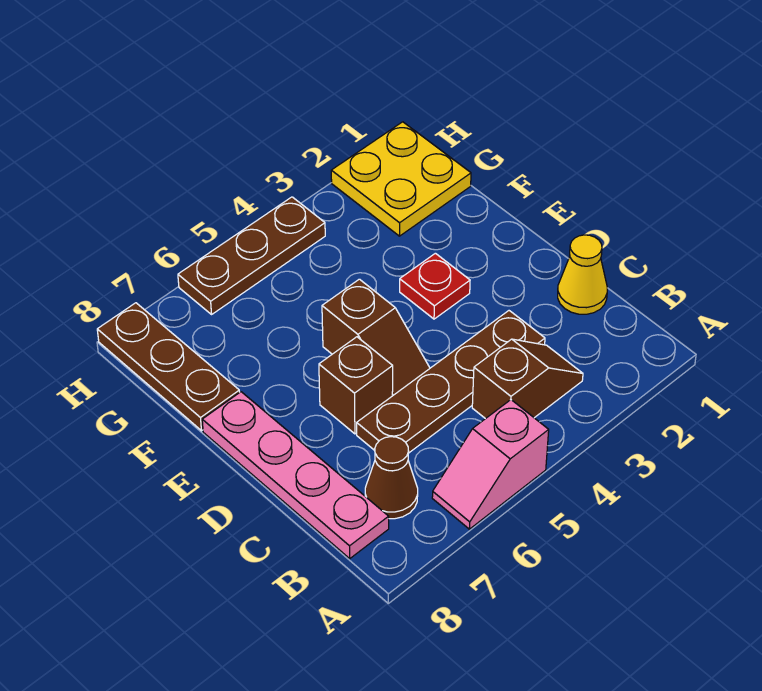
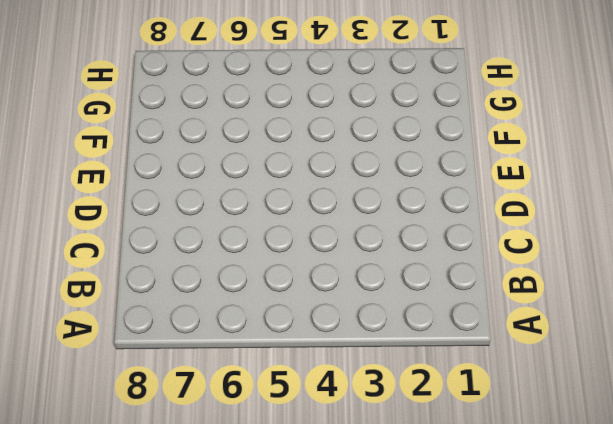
none -> pink 1x2 slope [432,400,549,529]
none -> brown 1x2 slope [472,339,583,419]
none -> brown 1x1 cone [365,437,418,519]

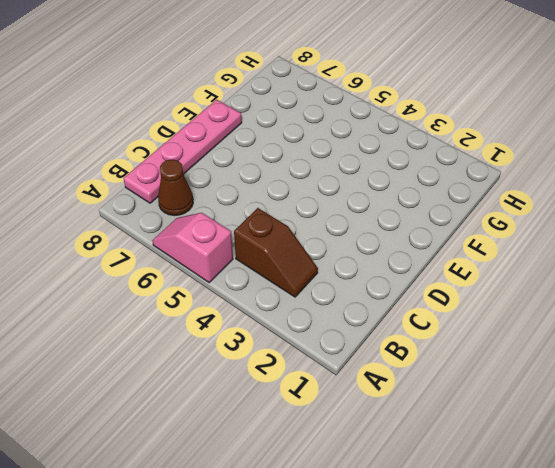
none -> yellow 1x1 cone [558,235,607,314]
none -> brown 1x4 plate [357,311,545,453]
none -> brown 1x2 slope [322,279,430,396]

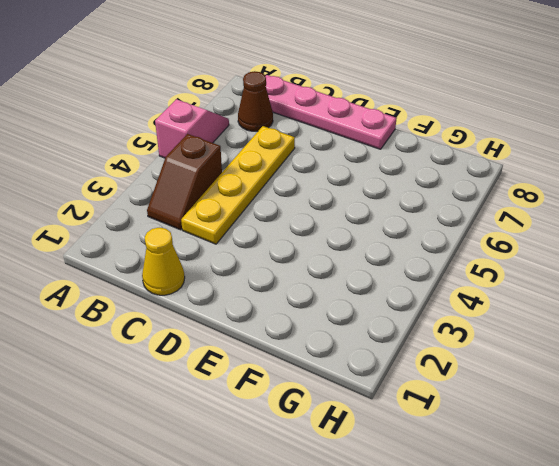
yellow 1x4 plate [181,126,295,244] -> brown 1x4 plate [357,311,545,453]
none -> brown 1x2 slope [322,279,430,396]
none -> brown 1x1 brick [319,337,393,434]
none -> red 1x1 plate [400,253,470,319]

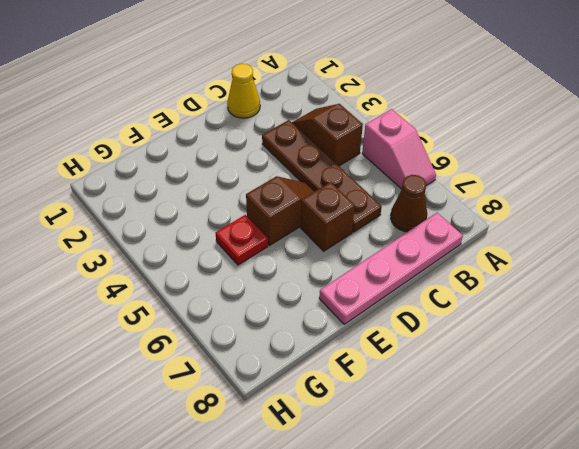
red 1x1 plate [216,215,268,265] -> red 1x1 plate moved to [400,253,470,319]
none -> brown 1x3 plate [97,303,240,431]
none -> yellow 2x2 plate [331,122,471,236]
none -> brown 1x3 plate [178,197,325,314]

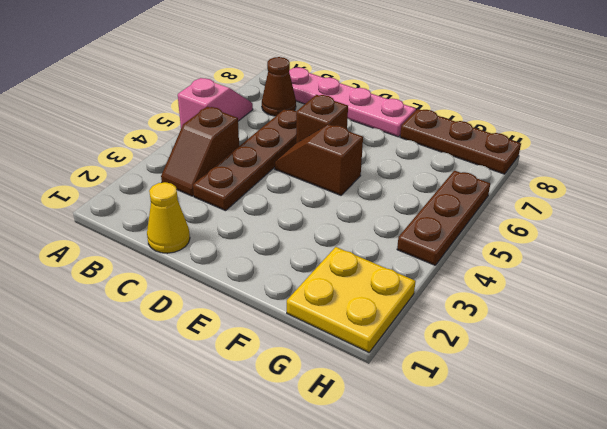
none -> red 1x1 plate [400,253,470,319]

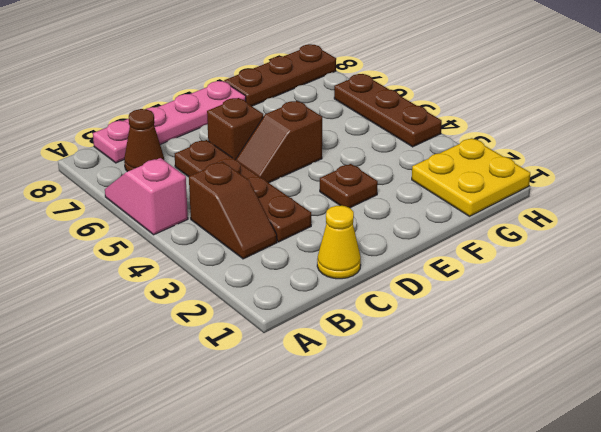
brown 1x1 plate [320,164,378,208] -> red 1x1 plate [400,253,470,319]

